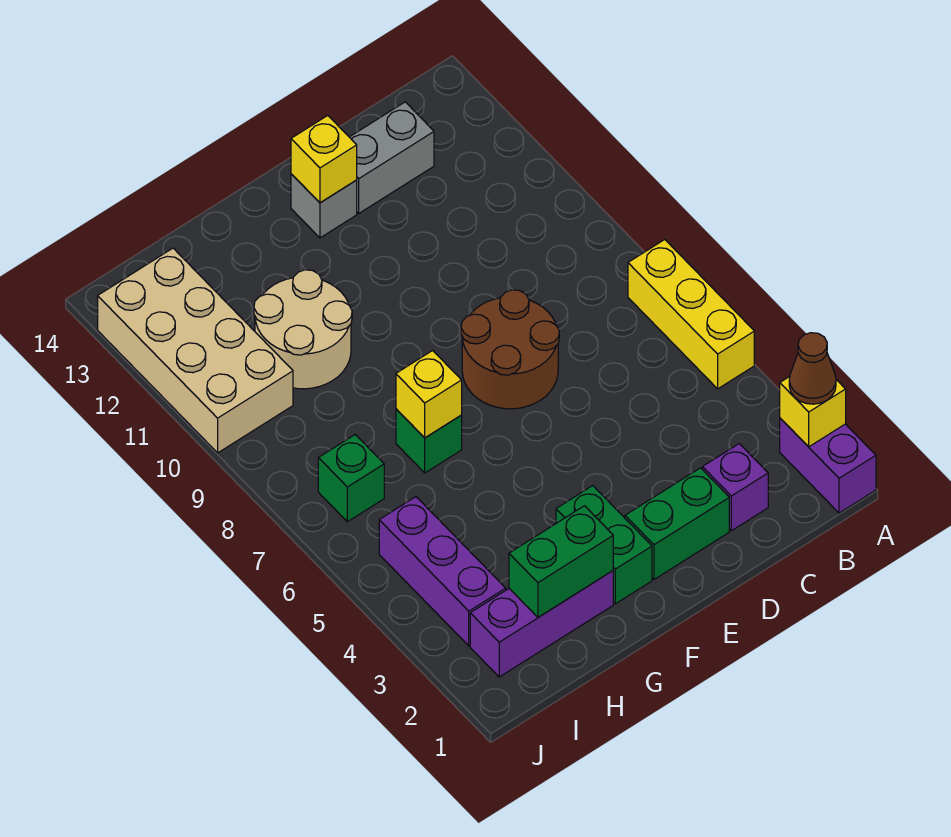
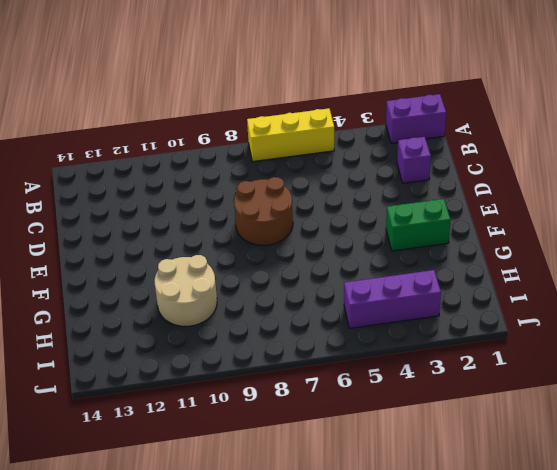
none -> grey 1x2 brick [350,102,434,213]
none -> green 1x2 brick [625,468,729,579]
none -> grey 1x1 brick [291,174,357,238]

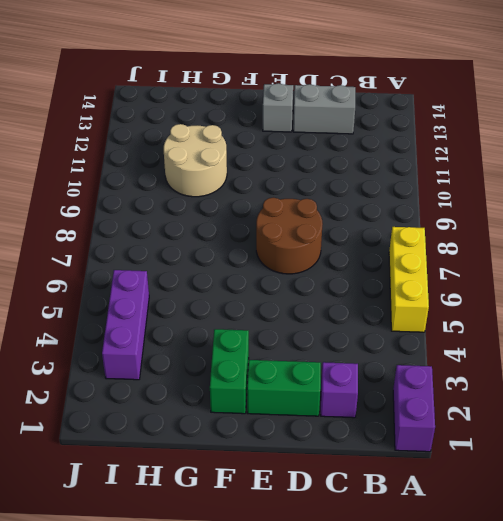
none -> purple 1x3 brick [470,571,613,677]
none -> green 1x1 brick [396,409,462,473]
none -> green 1x1 brick [318,435,384,522]

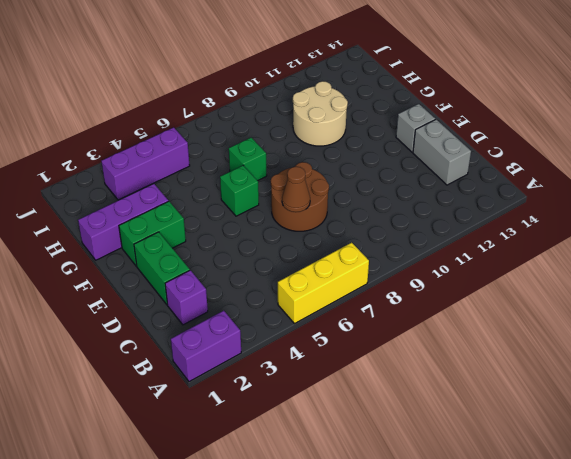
brown 1x1 cone [282,167,310,212] -> brown 1x1 cone moved to [789,333,836,404]
green 1x1 brick [220,166,259,216] -> green 1x1 brick moved to [318,435,384,522]
purple 1x3 brick [78,184,168,260] -> purple 1x3 brick turned to [470,571,613,677]
none -> tan 2x4 brick [98,248,293,453]
none -> yellow 1x1 brick [780,377,846,447]
none -> yellow 1x1 brick [291,116,357,203]

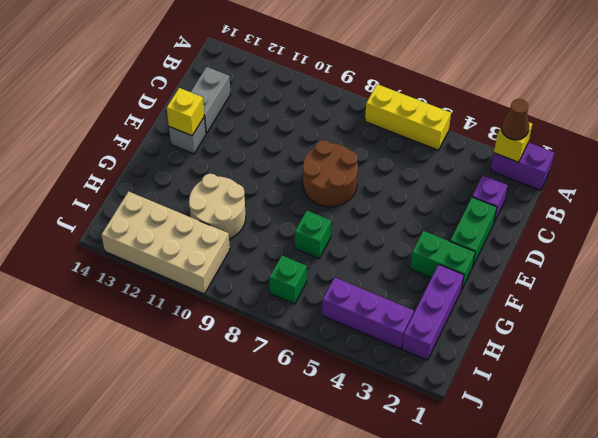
none -> green 1x2 brick [509,506,613,617]
none -> yellow 1x1 brick [396,351,462,438]

